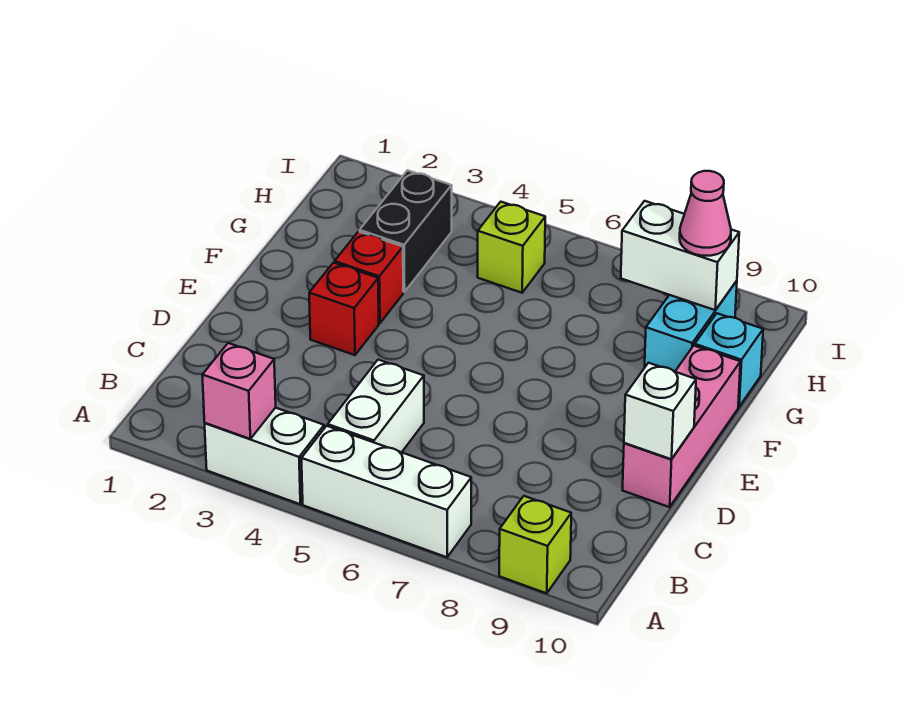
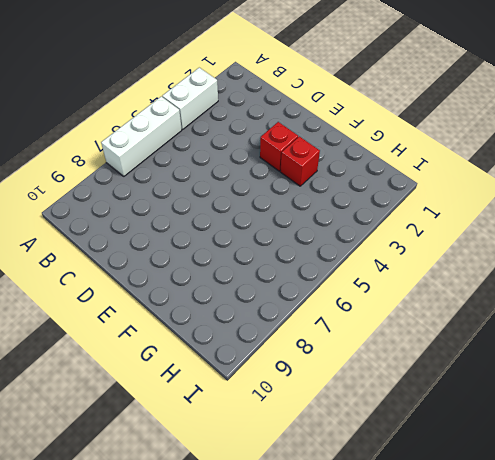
none -> lime 1x1 brick [499,496,571,593]
none -> white 1x2 brick [328,360,424,452]
none -> pink 1x3 brick [623,346,740,507]

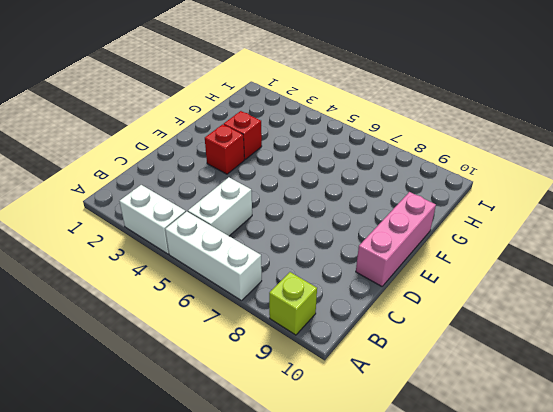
none -> black 1x2 brick [360,170,452,292]
none -> cyan 1x2 brick [645,281,737,372]
none -> cyan 1x1 brick [695,313,763,407]

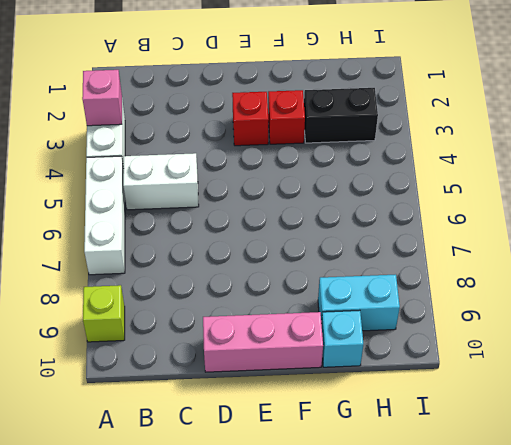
none -> lime 1x1 brick [478,202,545,293]
none -> white 1x1 brick [624,363,696,459]
none -> white 1x2 brick [621,201,739,310]

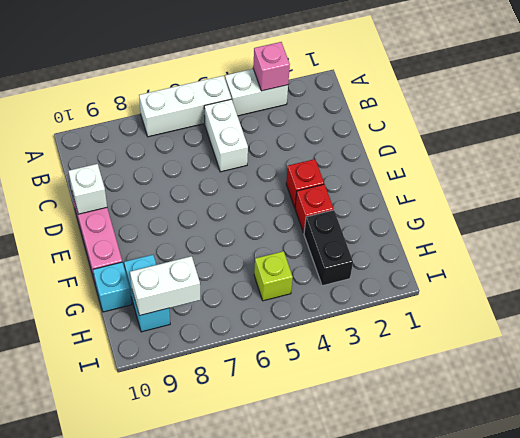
none -> lime 1x1 brick [499,496,571,593]
none -> pink 1x1 cone [680,171,731,256]

